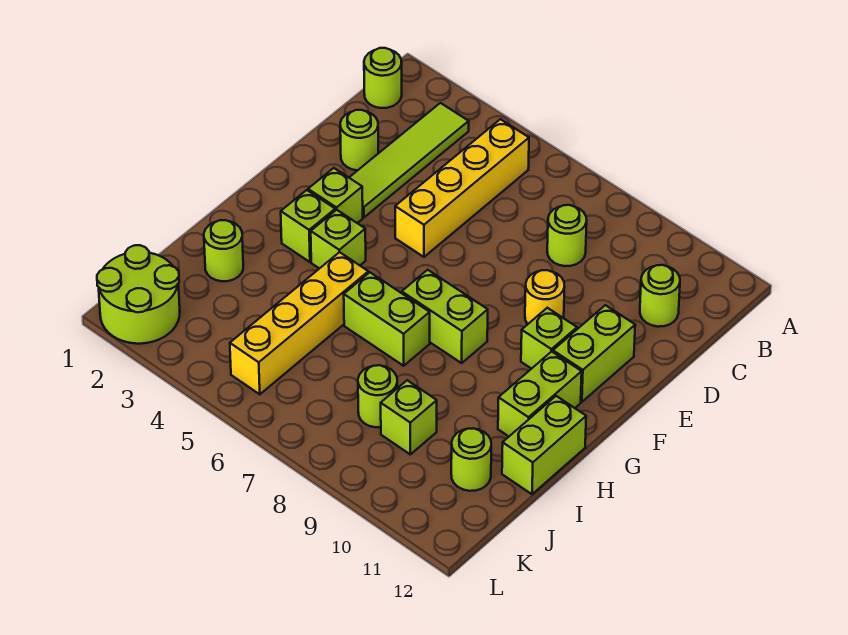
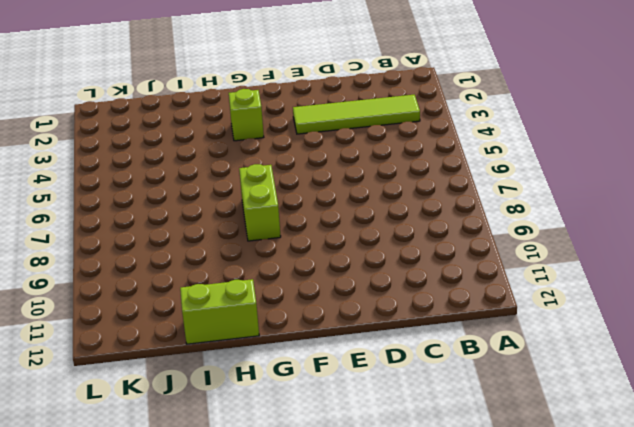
none -> lime 1x1 round brick [364,48,402,108]
none -> yellow 1x4 brick [395,119,529,257]
none -> lime 1x1 round brick [547,205,587,266]

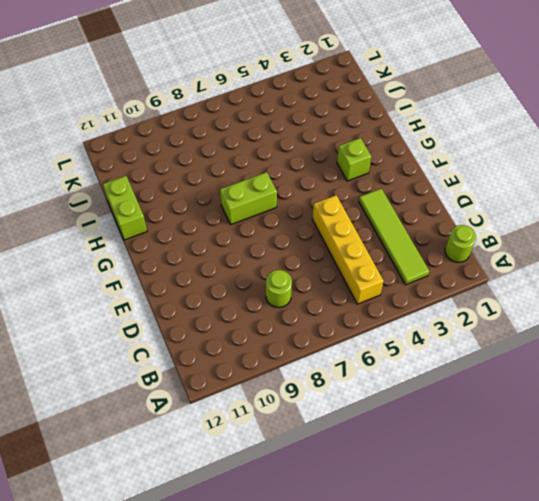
none -> lime 1x1 round brick [640,265,680,327]
none -> lime 1x1 round brick [340,110,378,170]
none -> yellow 1x1 round brick [525,270,565,324]

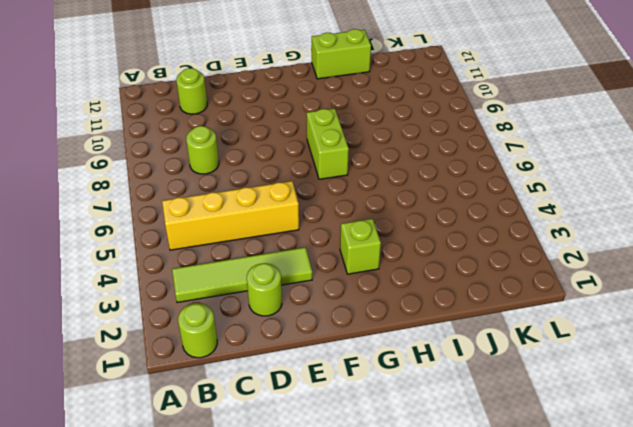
none -> yellow 1x1 round brick [525,270,565,324]
none -> lime 1x2 brick [553,305,635,402]
none -> lime 1x1 brick [308,168,363,223]

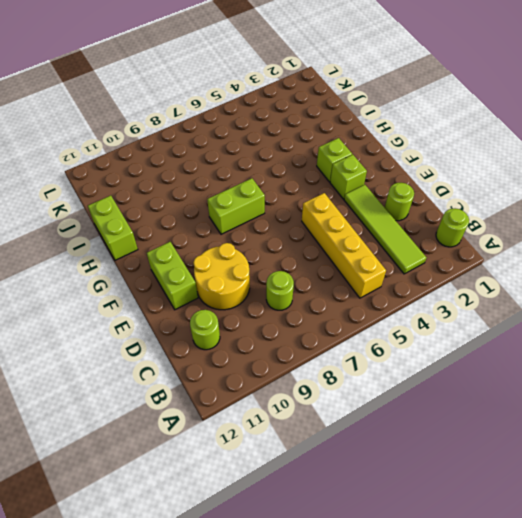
yellow 2x2 round brick [193,243,250,310] -> yellow 1x1 round brick [525,270,565,324]
none -> lime 1x1 brick [521,308,577,369]
none -> lime 1x1 brick [311,210,366,269]
none -> lime 1x2 brick [498,352,582,436]

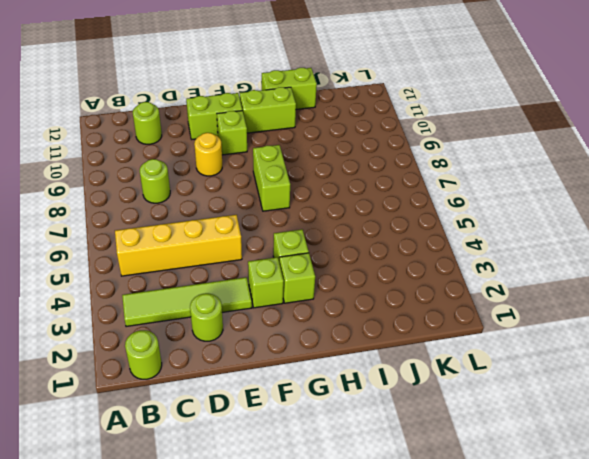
none -> yellow 1x4 brick [230,252,368,394]
none -> lime 1x2 brick [344,273,430,366]
none -> lime 1x1 round brick [204,220,243,281]

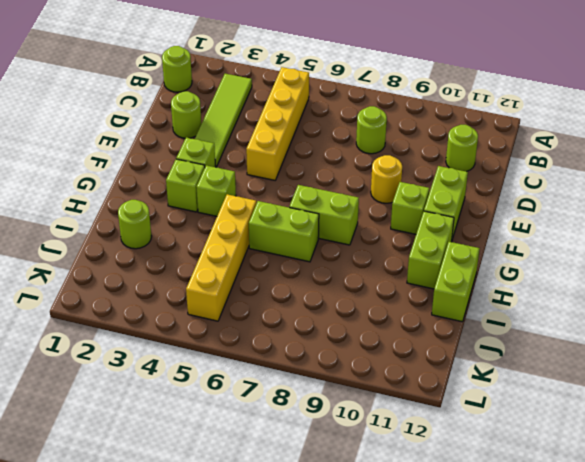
none -> lime 1x1 round brick [358,365,397,427]
none -> lime 1x1 brick [381,380,437,454]
none -> lime 1x1 round brick [451,428,491,491]

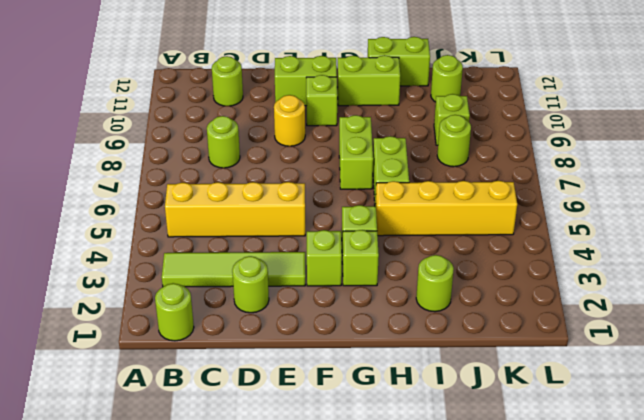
none -> lime 2x2 round brick [97,245,180,344]

